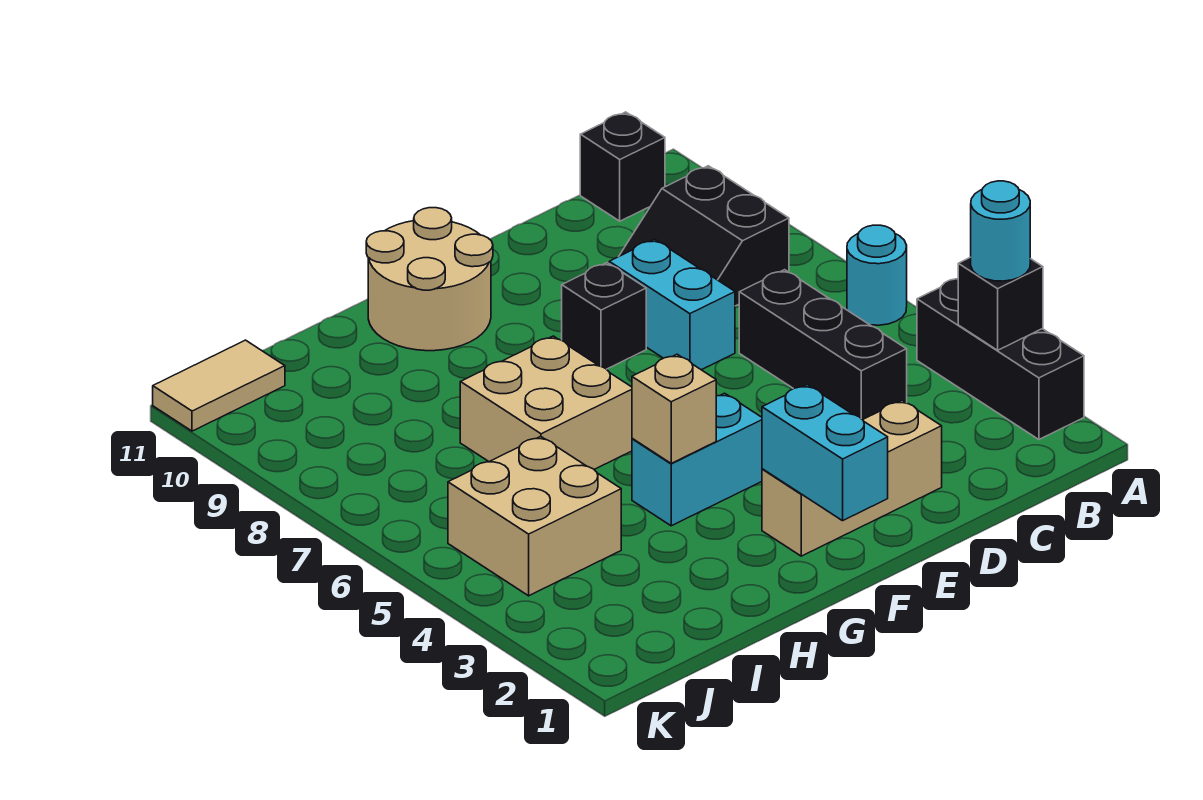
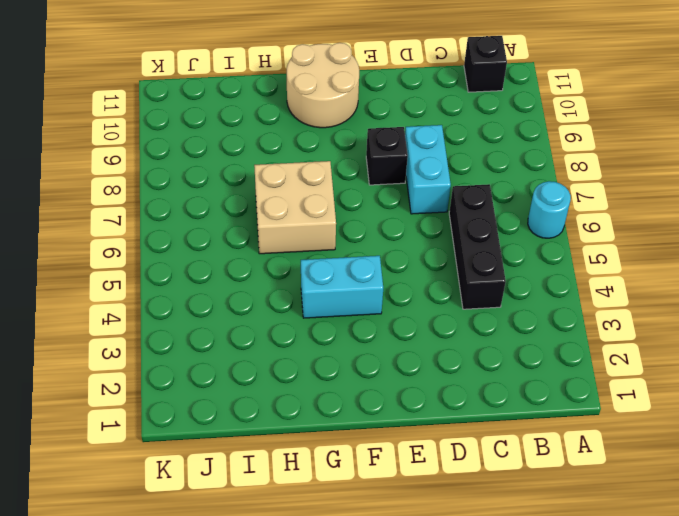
none -> black 1x3 brick [917,279,1084,439]
none -> black 2x2 slope [619,166,789,306]
none -> tan 1x3 brick [762,400,942,556]

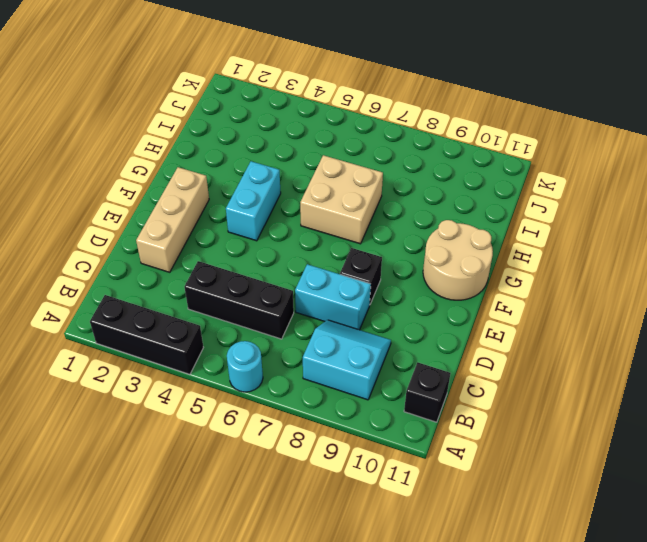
cyan 2x2 slope [303,320,391,400] -> black 2x2 slope [619,166,789,306]
none -> tan 2x2 brick [448,436,621,596]
none -> tan 1x2 tile [153,340,285,431]
none -> black 1x1 brick [958,257,1043,350]

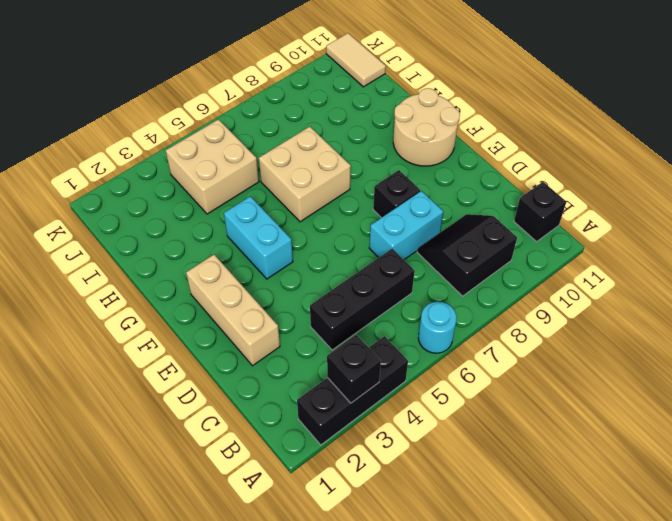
none -> cyan 1x2 brick [762,385,888,521]
none -> tan 1x1 brick [632,354,716,463]
none -> cyan 1x1 round brick [971,181,1030,281]

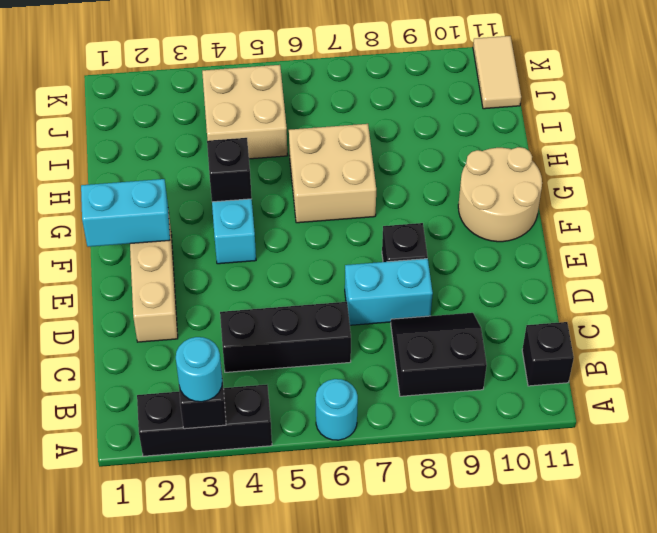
black 1x1 brick [207,138,252,202] -> tan 1x1 brick [632,354,716,463]

